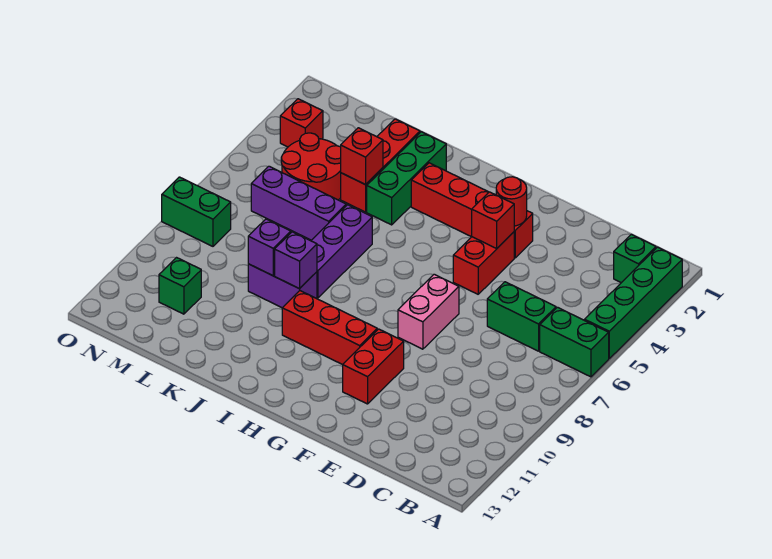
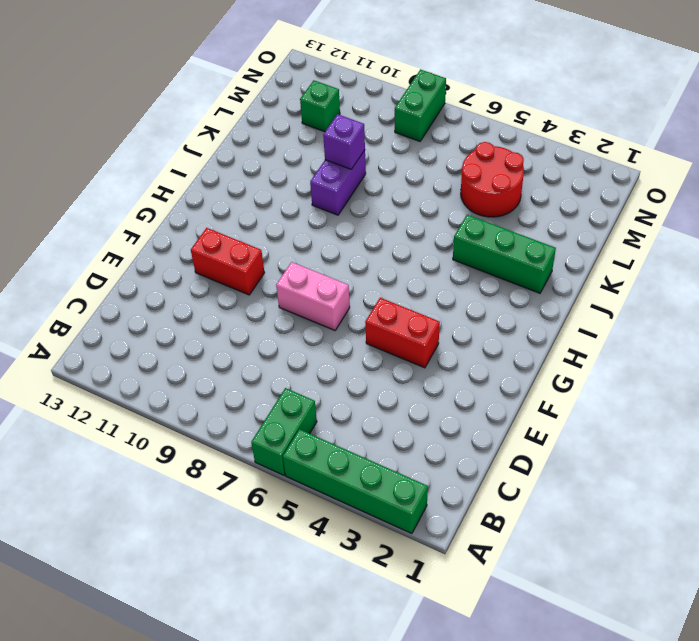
none -> green 1x1 brick [614,234,656,283]
none -> green 1x2 brick [487,282,556,351]
none -> red 1x4 brick [411,163,533,258]

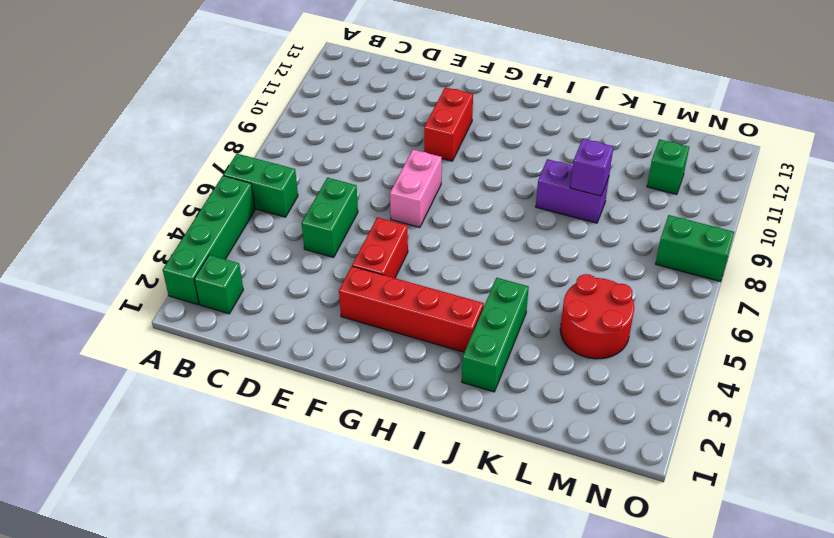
green 1x2 brick [302,178,358,257] -> green 1x2 brick turned to [487,282,556,351]
none -> red 1x3 brick [282,291,377,365]
none -> purple 1x3 brick [311,205,372,298]
none -> red 1x3 brick [341,119,420,212]

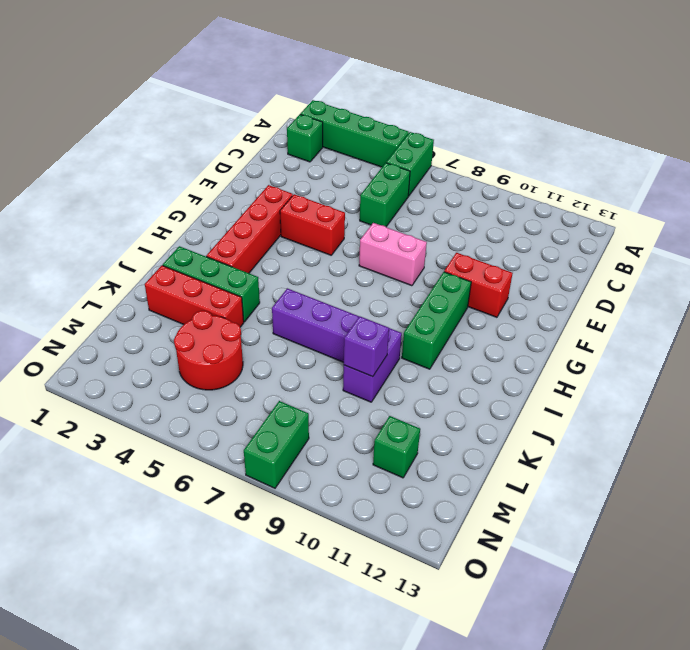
green 1x3 brick [402,272,471,369] -> red 1x3 brick [282,291,377,365]
none -> purple 1x3 brick [251,166,346,240]
none -> red 1x1 brick [280,99,323,147]
none -> red 1x1 round brick [496,177,527,226]

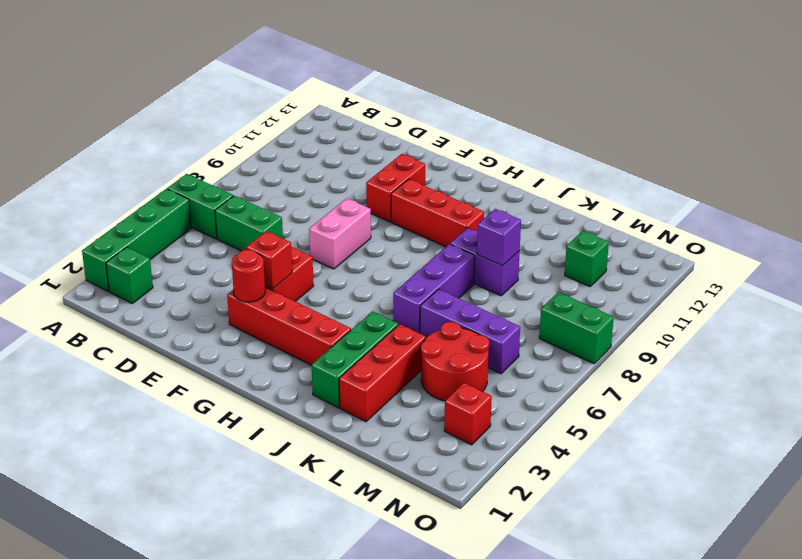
none -> purple 1x1 brick [275,232,317,289]
none -> red 1x1 brick [341,128,383,185]

